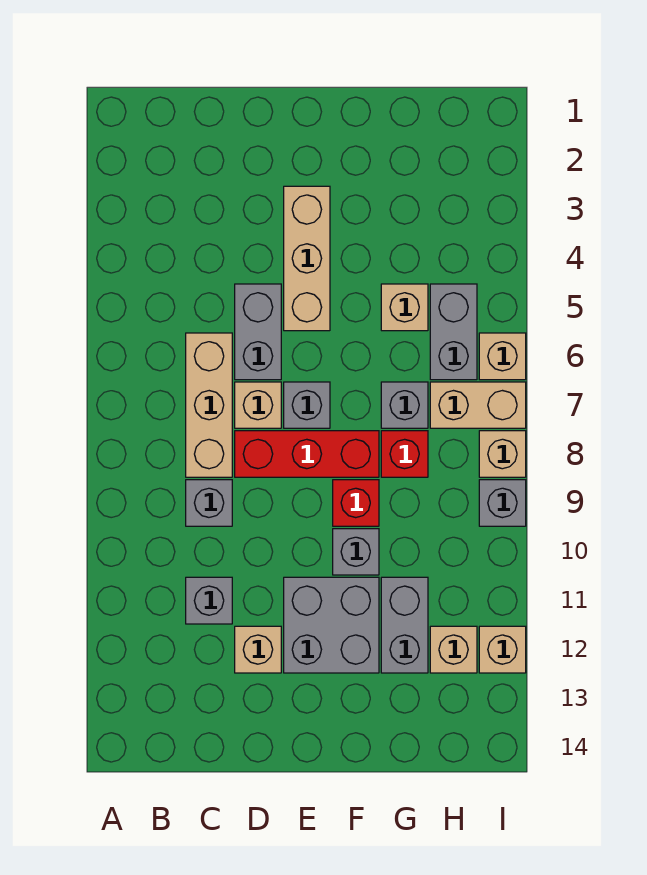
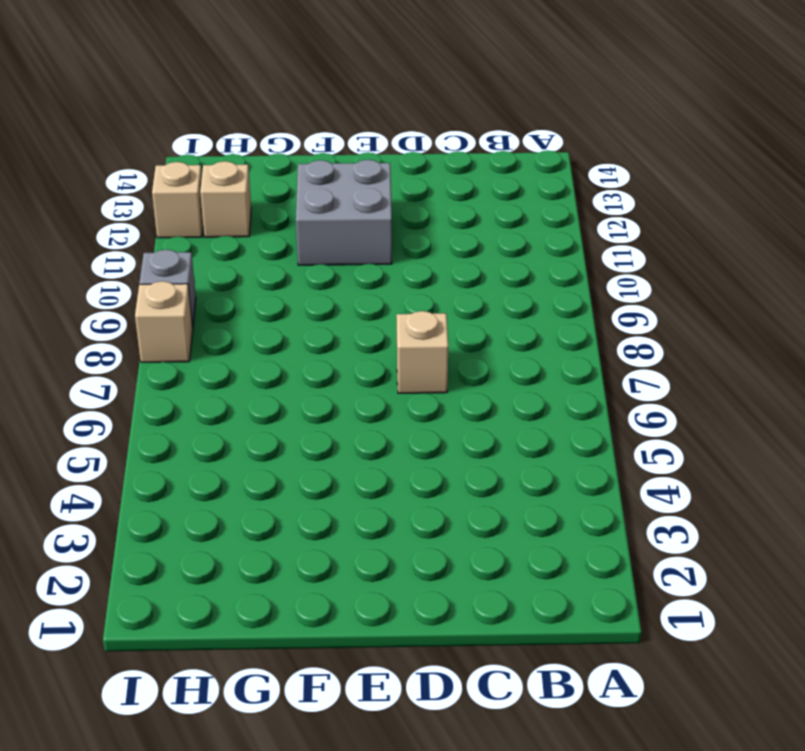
none -> tan 1x3 brick [186,333,232,477]
none -> grey 1x1 brick [186,480,232,526]
none -> grey 1x1 brick [186,577,232,624]

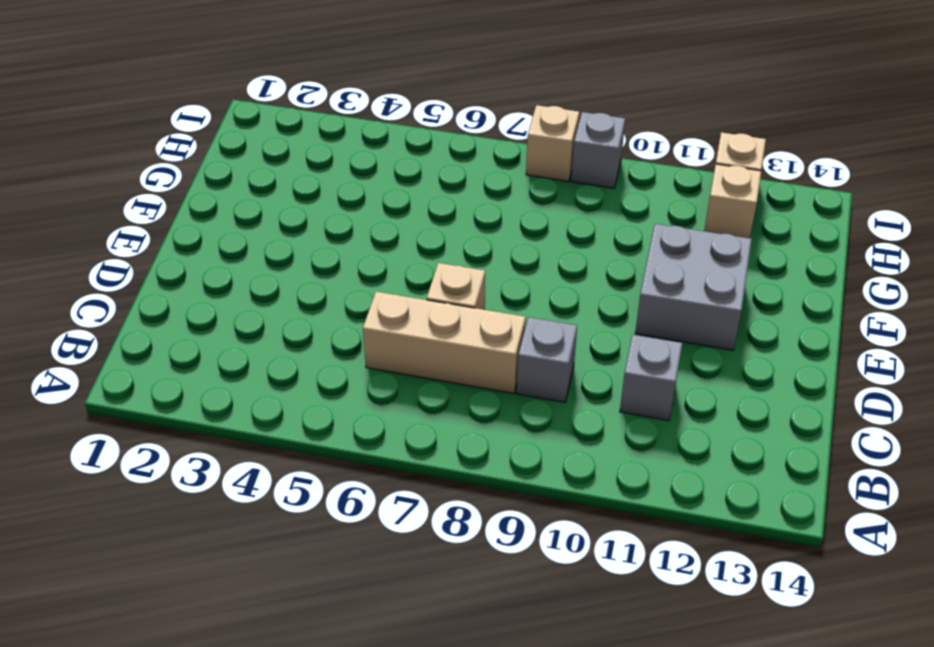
none -> grey 1x2 brick [235,284,281,380]
none -> red 1x3 brick [235,431,379,477]
none -> tan 1x1 brick [235,626,281,673]

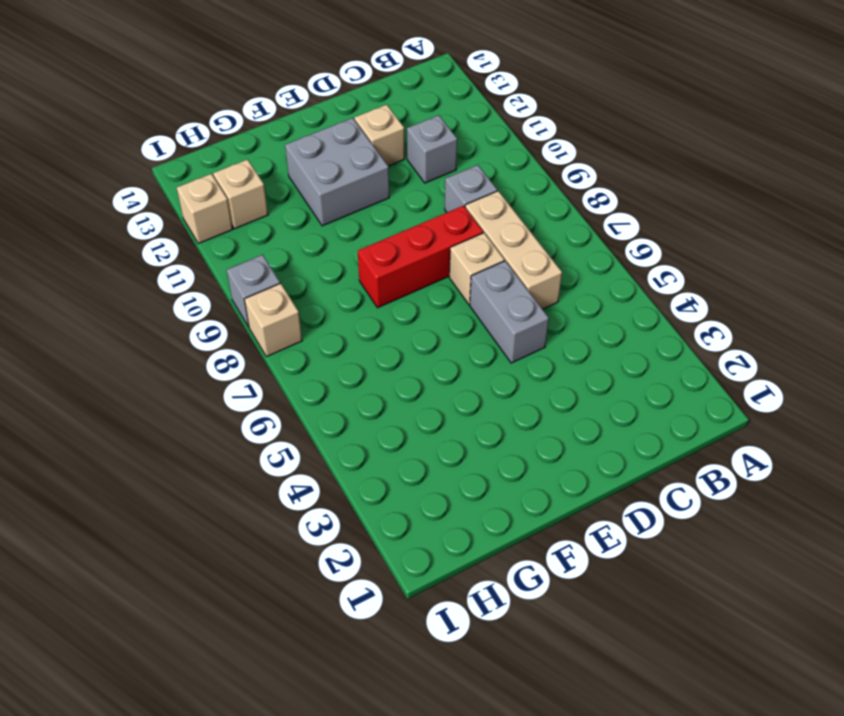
none -> tan 1x3 brick [284,186,330,331]
none -> grey 1x1 brick [284,382,330,428]
none -> red 1x1 brick [333,480,379,526]

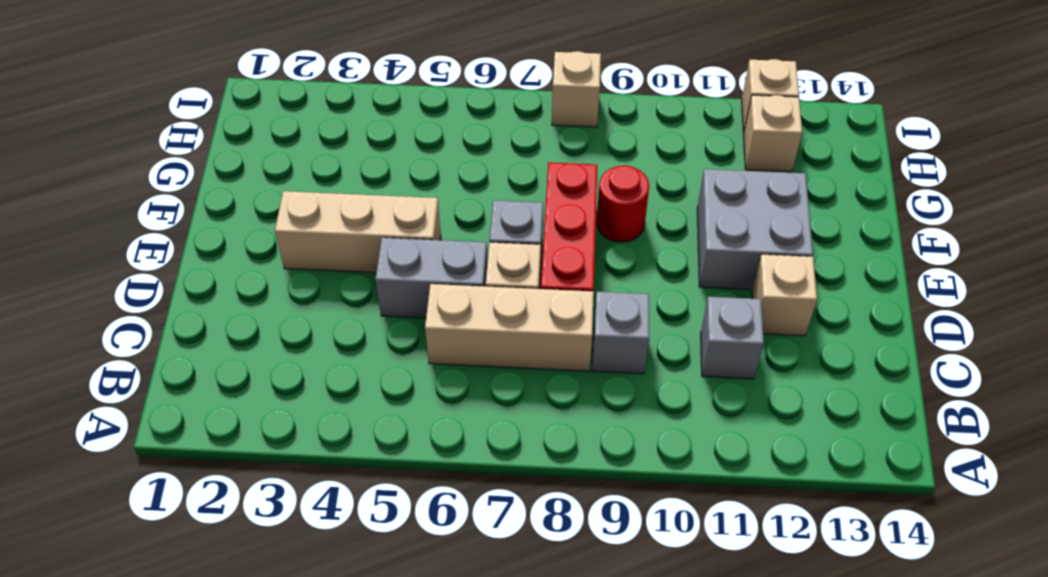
red 1x1 round brick [597,165,649,242] -> red 1x1 brick [333,480,379,526]
none -> grey 1x1 brick [333,529,379,575]
none -> tan 1x1 brick [381,284,428,331]
none -> grey 1x1 brick [381,382,428,428]

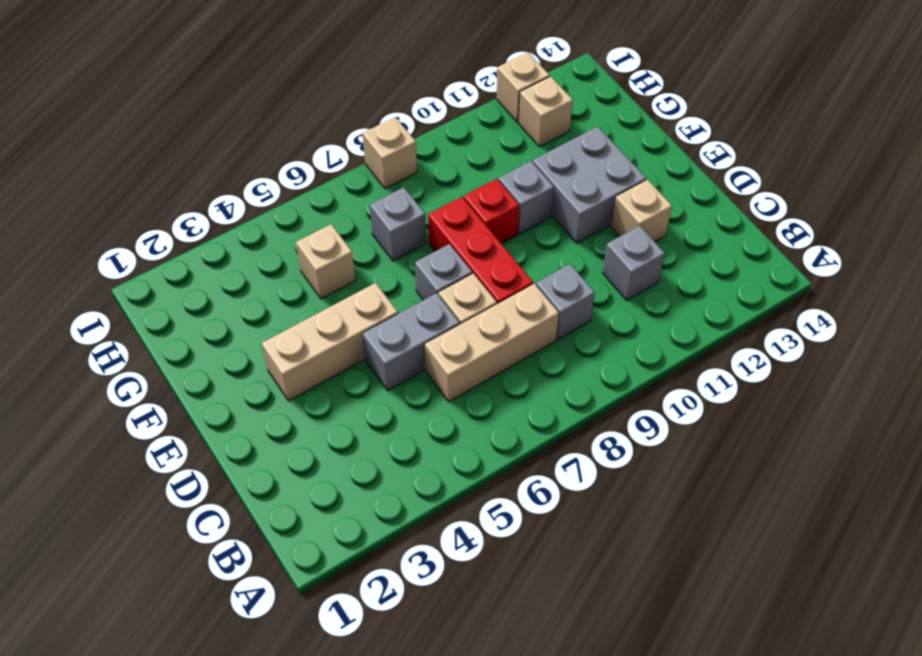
none -> red 1x1 brick [381,431,428,477]
none -> grey 1x2 brick [381,577,428,673]
none -> grey 1x2 brick [430,284,477,380]

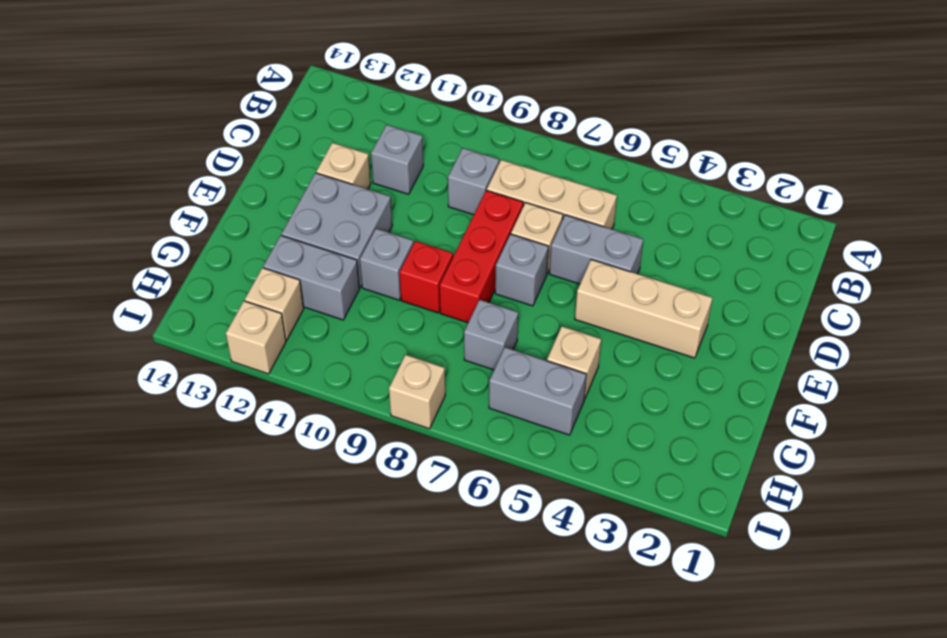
none -> red 1x1 brick [381,431,428,477]
none -> tan 1x2 brick [430,382,526,428]
none -> tan 1x1 brick [479,333,526,380]

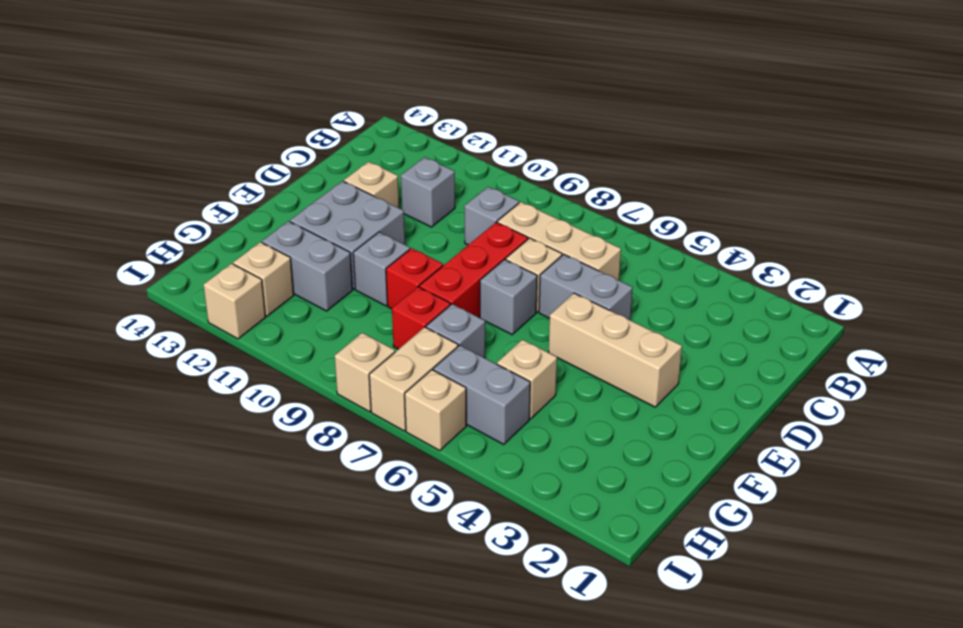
none -> grey 1x1 brick [479,480,526,526]

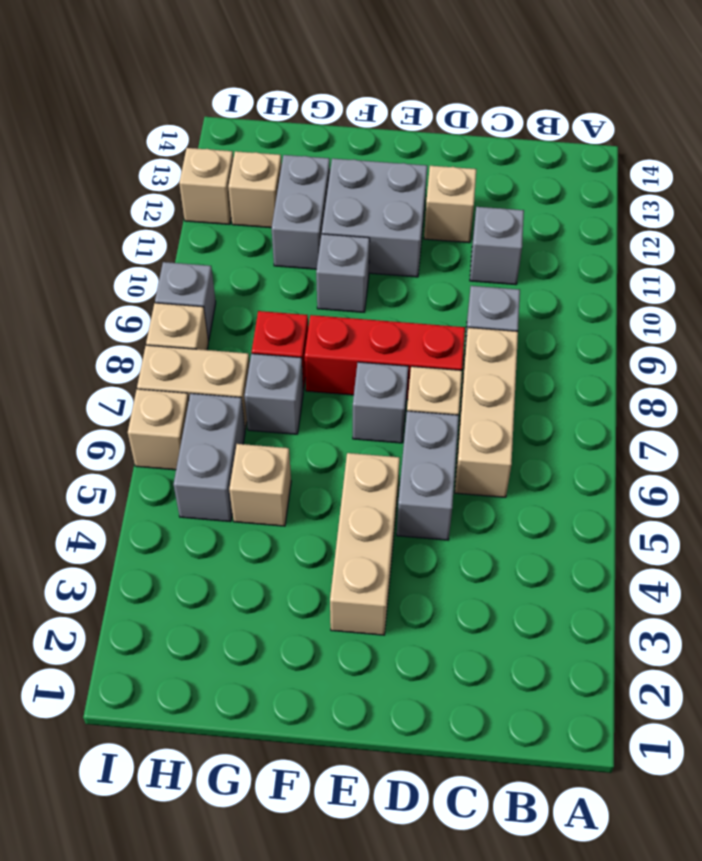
none -> red 1x1 brick [333,480,379,526]

